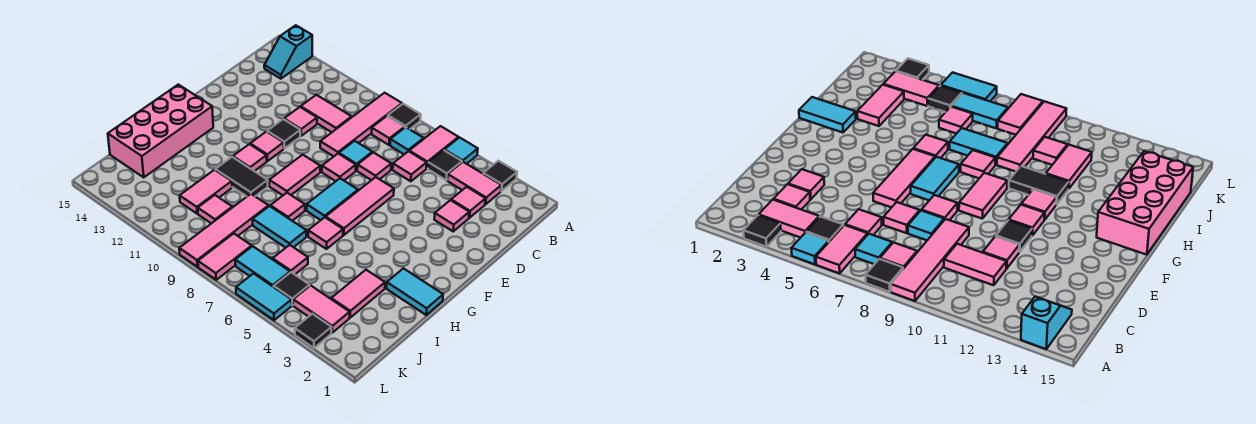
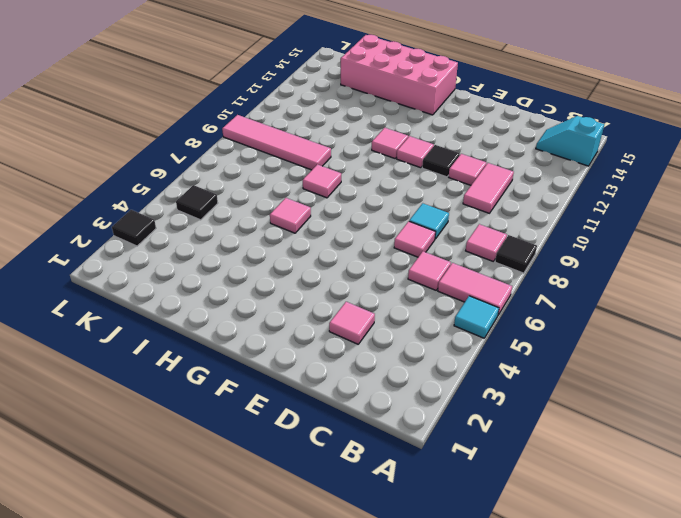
none -> black 1x1 tile [483,161,517,191]
none -> pink 1x4 tile [320,93,402,156]
none -> pink 1x2 tile [447,162,501,204]
none -> black 1x1 tile [428,150,462,180]

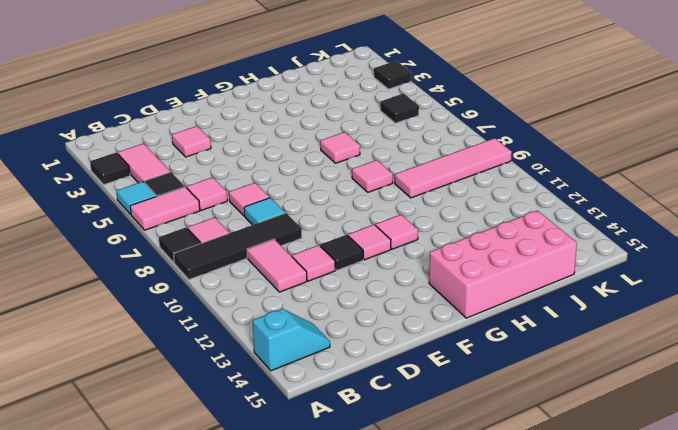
black 1x4 tile [174,213,302,279] -> pink 1x4 tile [320,93,402,156]
none -> cyan 1x1 tile [390,127,424,154]
none -> pink 1x1 tile [451,187,485,218]
none -> pink 1x3 tile [326,177,394,235]
none -> pink 1x1 tile [322,154,356,181]

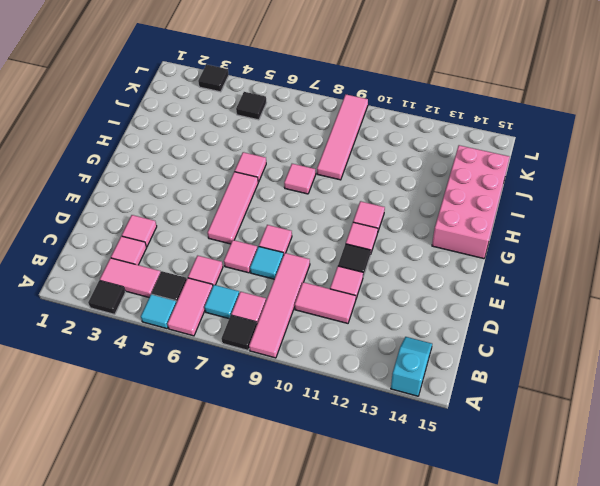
none -> cyan 1x2 tile [307,178,358,220]
none -> pink 1x2 tile [269,155,320,195]
none -> cyan 1x2 tile [387,268,443,315]
none -> black 1x2 tile [215,157,268,196]

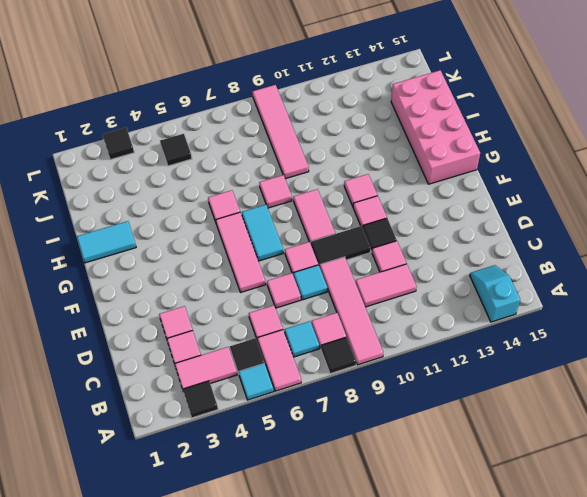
black 1x2 tile [311,226,371,267] -> black 1x2 tile moved to [215,157,268,196]
none -> pink 1x2 tile [331,270,385,317]
none -> cyan 1x2 tile [253,206,306,248]
none -> pink 1x2 tile [180,170,232,214]
none -> pink 1x1 tile [273,245,308,274]

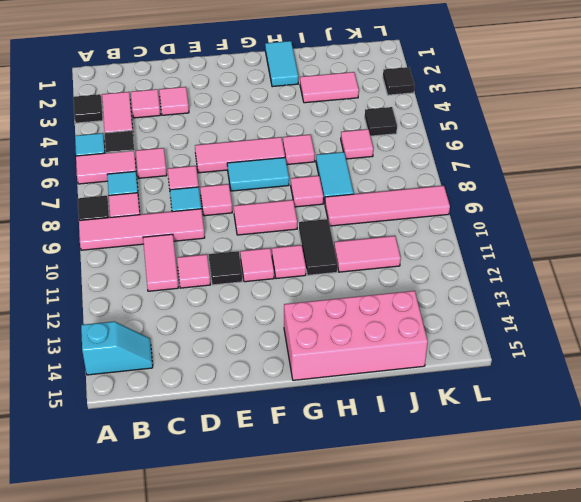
none -> pink 1x1 tile [198,195,232,224]
none -> pink 1x2 tile [293,285,350,333]
none -> cyan 1x2 tile [235,246,290,287]
none -> pink 1x2 tile [198,234,252,280]

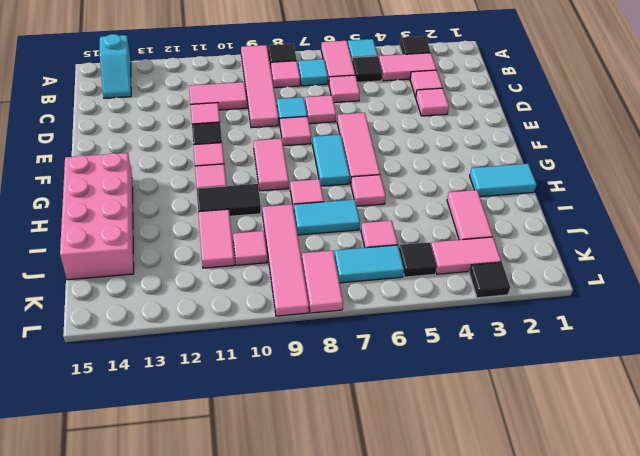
none -> cyan 1x2 tile [236,274,292,320]

